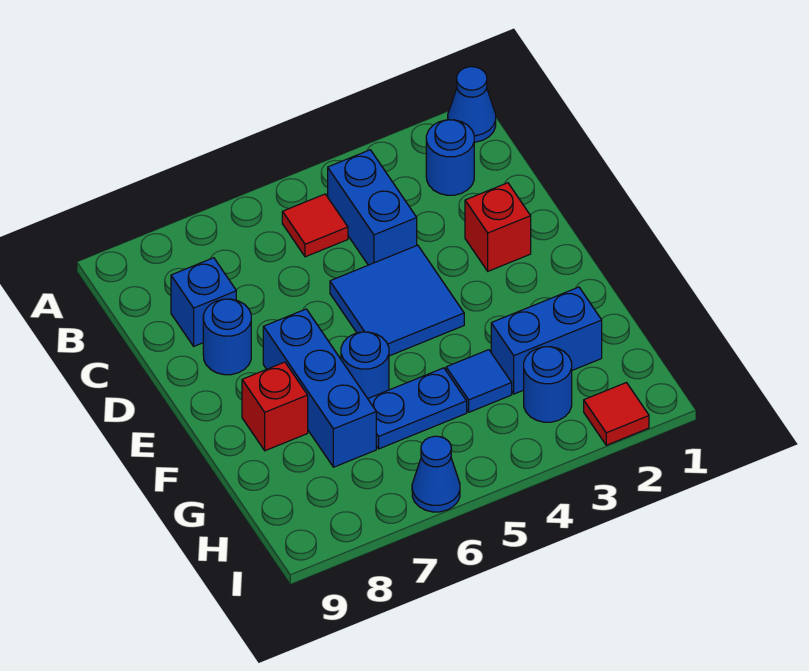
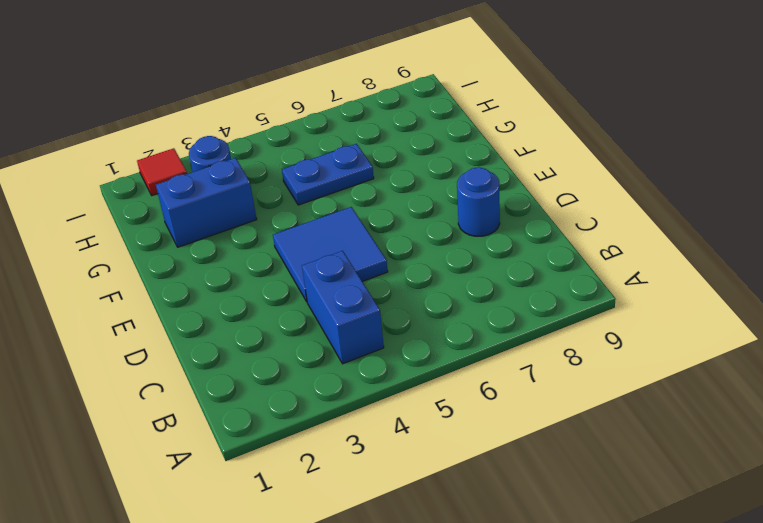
none -> blue 1x1 cone [448,67,496,142]
none -> blue 1x1 round brick [426,120,474,195]
none -> red 1x1 tile [282,194,348,257]

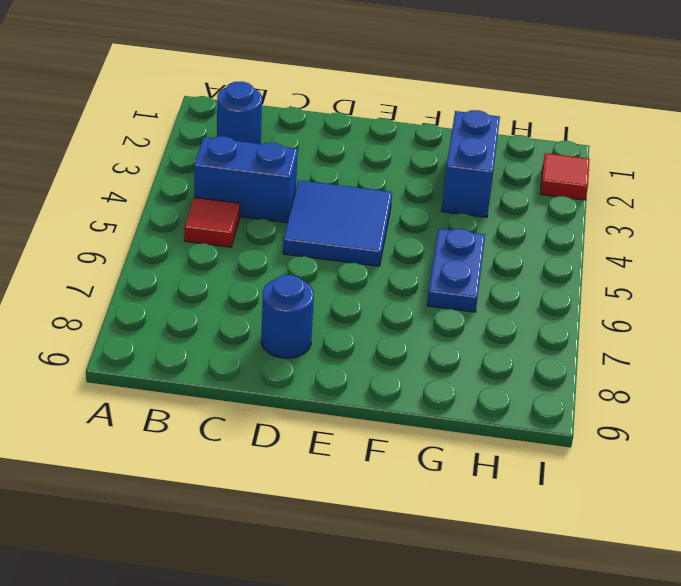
none -> blue 1x1 cone [448,67,496,142]
none -> blue 1x1 brick [171,258,236,346]
none -> red 1x1 brick [465,183,531,271]

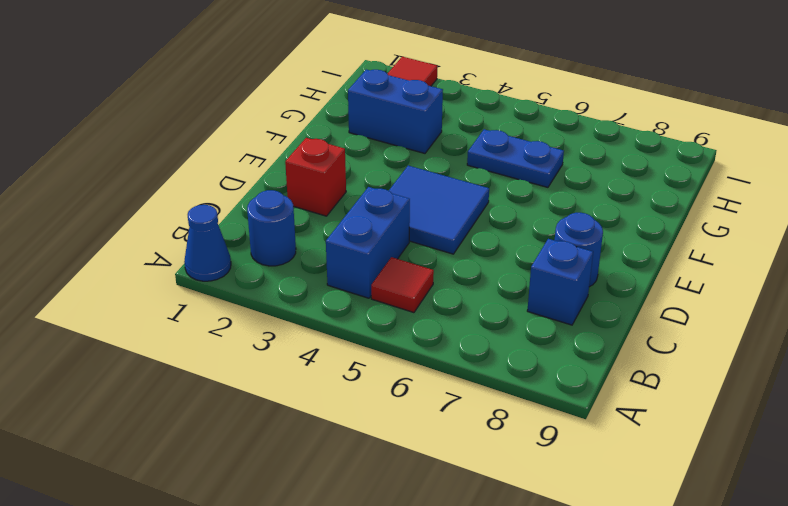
none -> blue 1x3 brick [263,309,376,467]
none -> blue 1x1 round brick [341,332,389,398]
none -> red 1x1 brick [242,362,308,451]

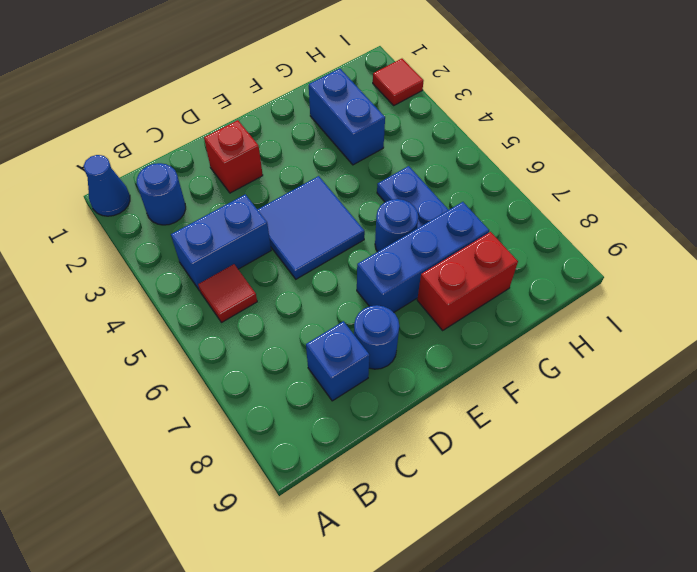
red 1x2 brick [417,232,518,330] -> red 1x1 brick [242,362,308,451]
none -> blue 1x1 tile [446,350,512,412]
none -> blue 1x1 round brick [524,347,572,422]
none -> blue 1x1 cone [412,436,460,512]

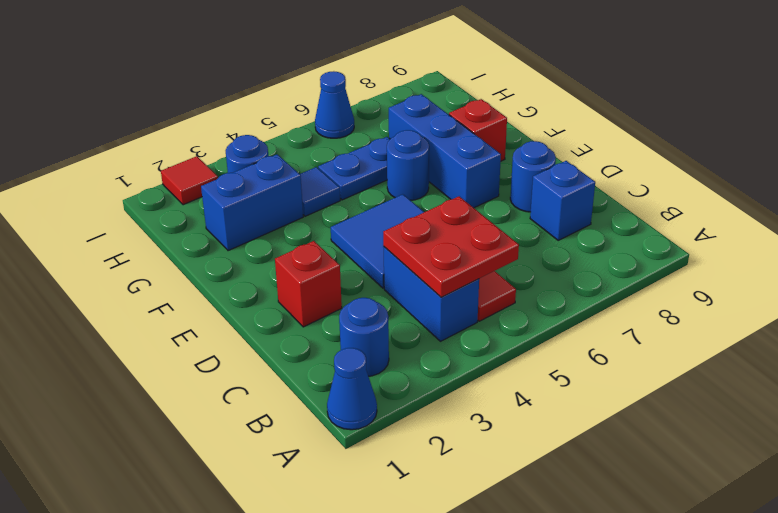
red 2x2 plate [383,196,519,297] -> none

